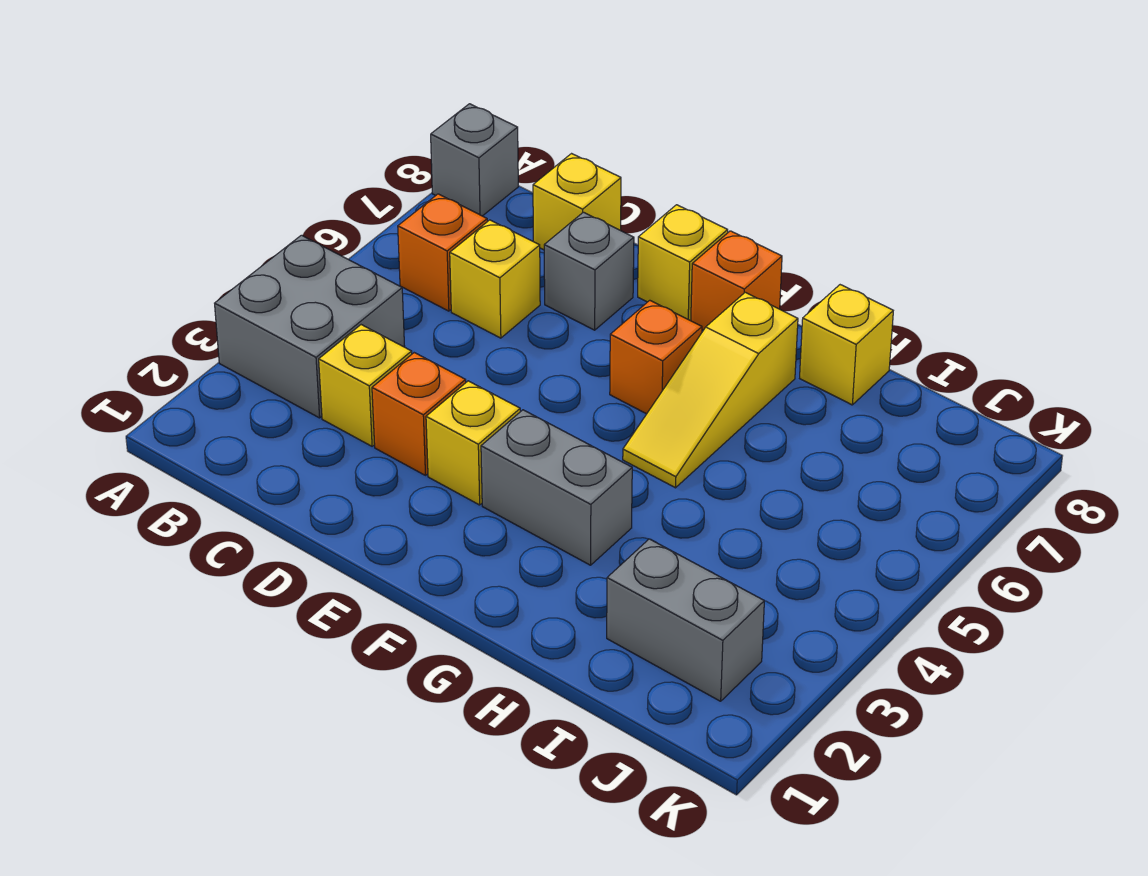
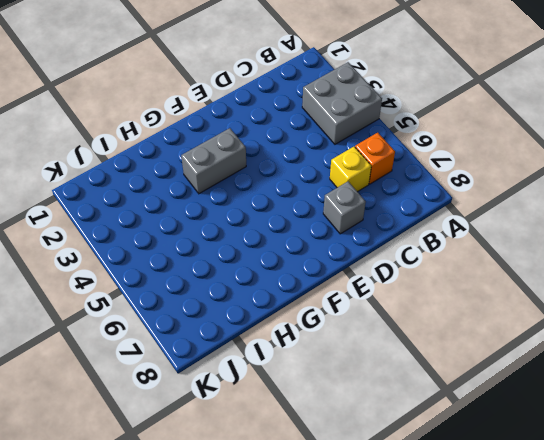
none -> grey 1x1 brick [431,104,518,216]
none -> yellow 1x1 brick [319,325,412,446]
none -> yellow 1x1 brick [533,154,621,250]

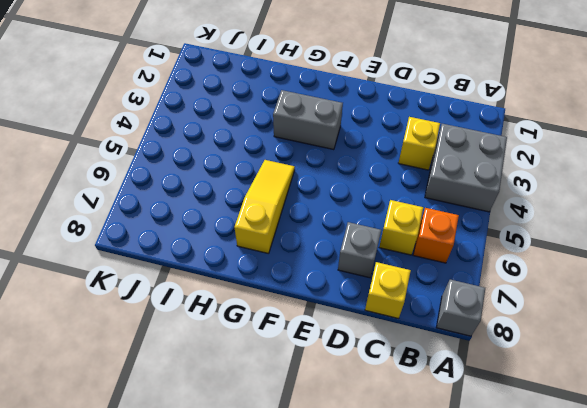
none -> orange 1x1 brick [372,353,466,475]
none -> yellow 1x1 brick [426,381,520,505]
none -> yellow 1x1 brick [638,205,728,320]

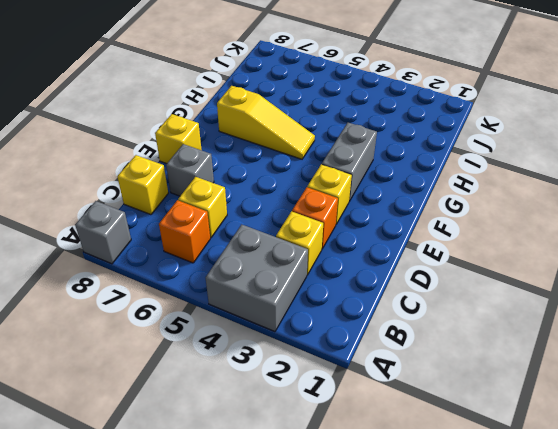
none -> orange 1x1 brick [610,300,702,414]
none -> orange 1x1 brick [690,231,782,330]
none -> yellow 1x1 brick [800,285,893,405]

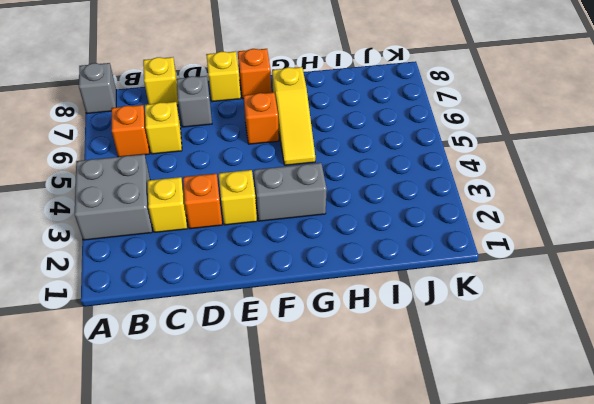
none -> yellow 1x1 brick [800,285,893,405]
none -> grey 1x2 brick [607,539,764,701]

